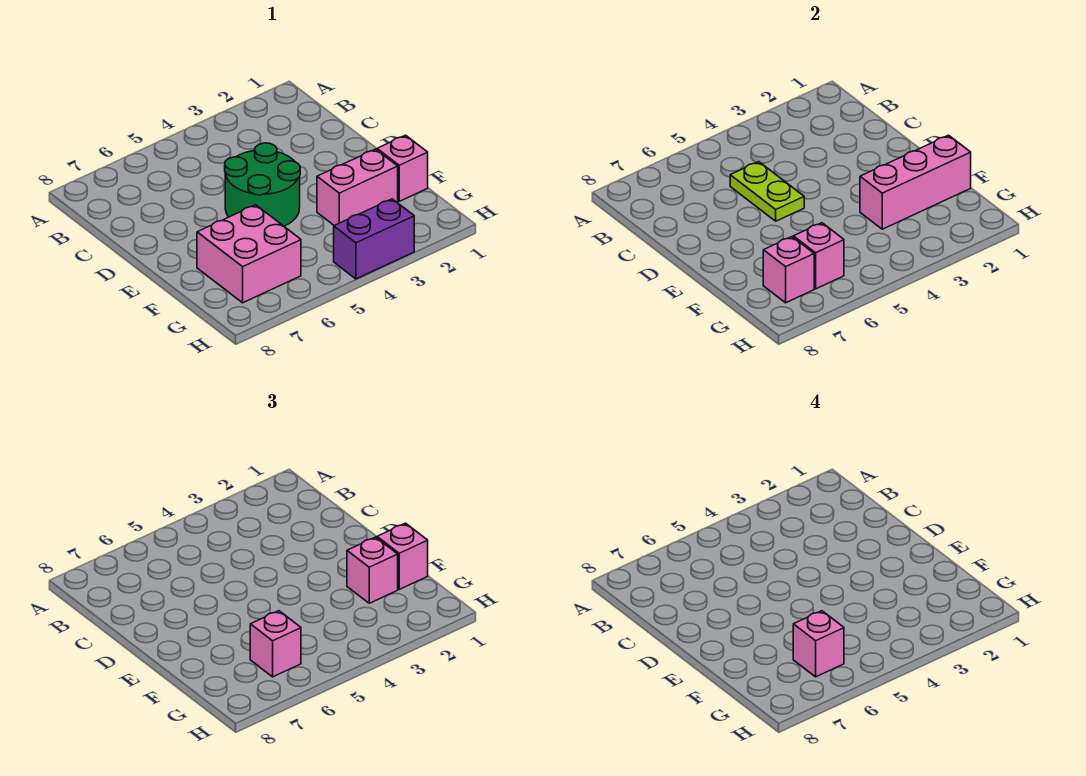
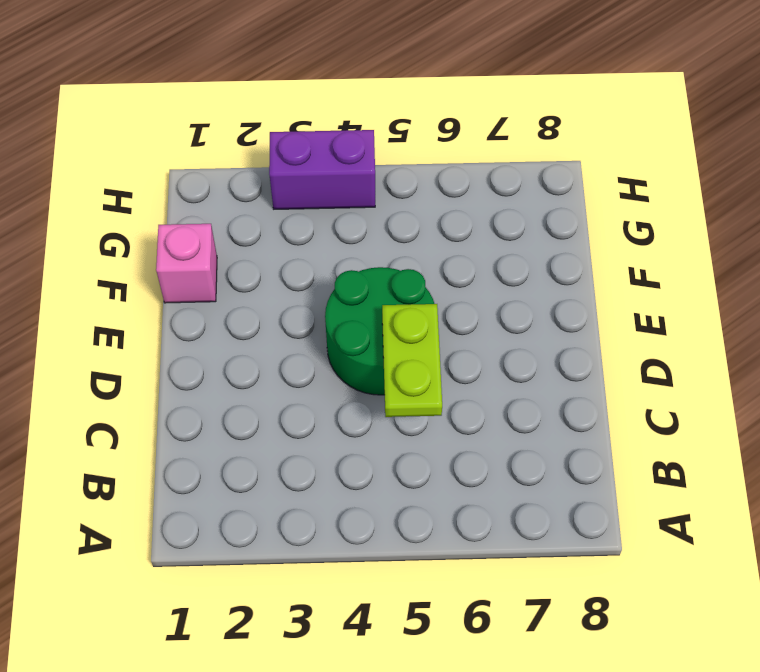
none -> pink 1x2 brick [317,149,398,226]
none -> pink 2x2 brick [197,205,301,303]
none -> pink 1x3 brick [860,135,971,229]

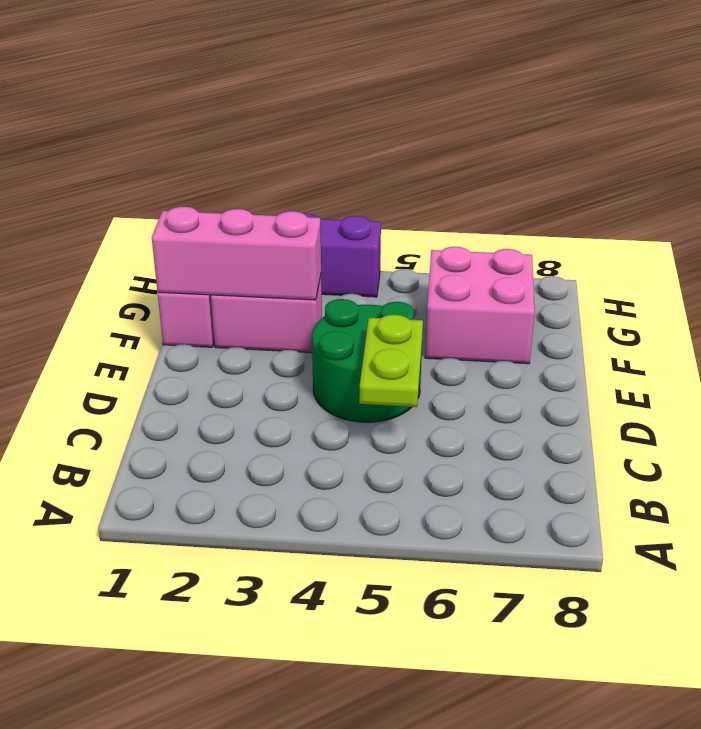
none -> pink 1x1 brick [793,223,844,289]
none -> pink 1x1 brick [763,237,814,303]
none -> pink 1x1 brick [377,523,428,589]

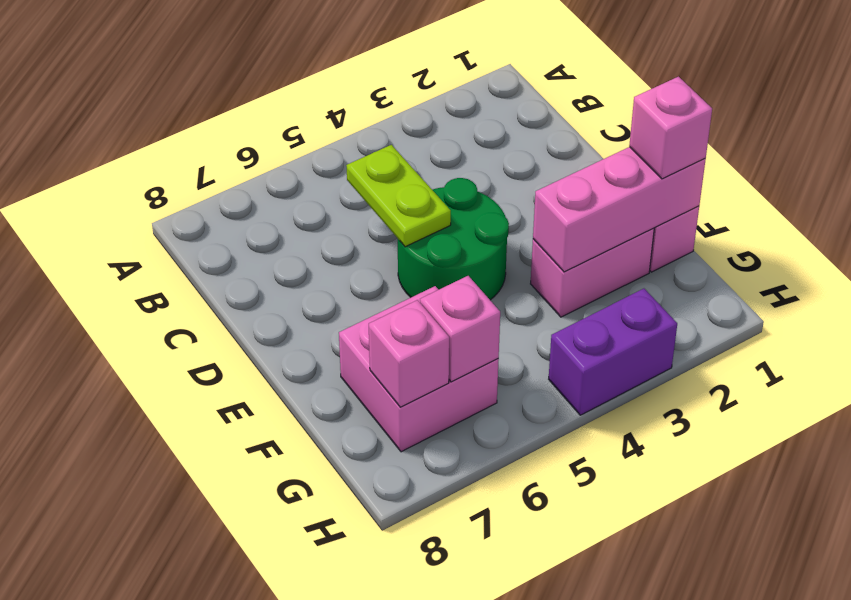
none -> pink 1x1 brick [347,537,398,603]
none -> pink 1x1 brick [250,611,301,677]
none -> pink 1x1 brick [793,611,844,677]

